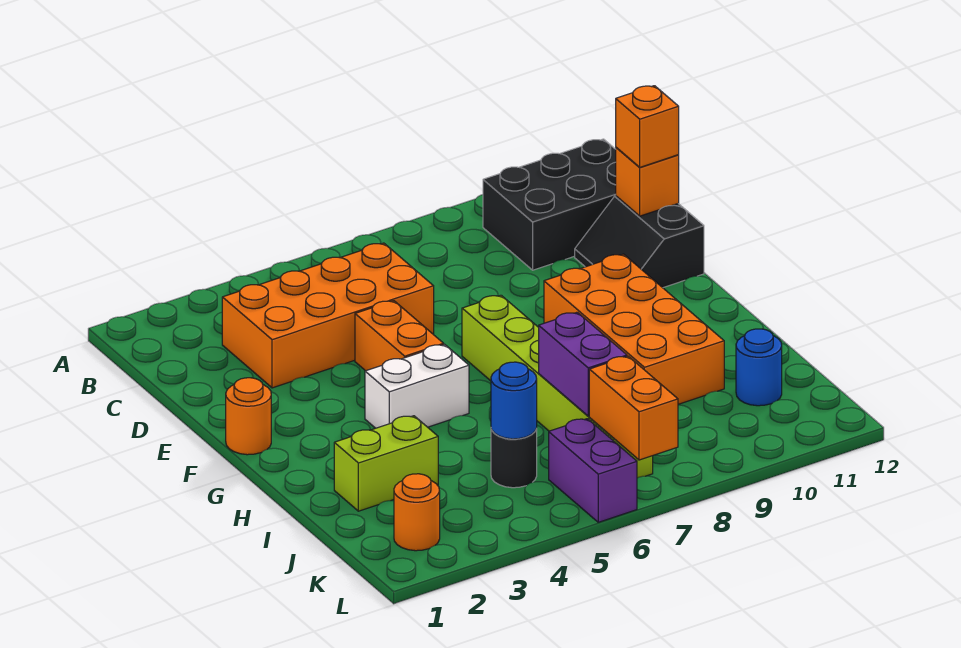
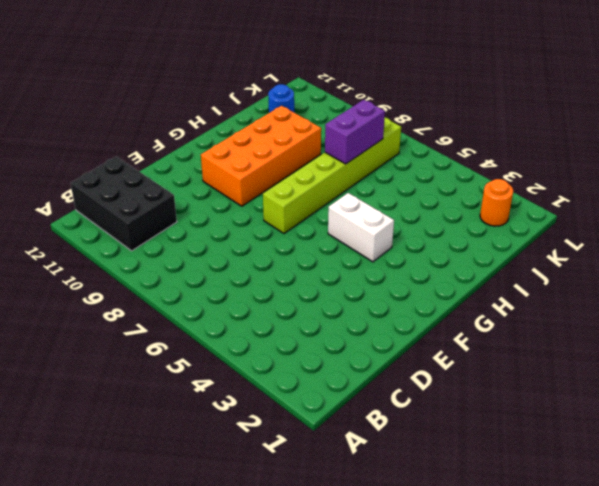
none -> orange 2x4 brick [222,243,434,388]
none -> black 2x2 slope [575,196,704,288]
none -> orange 1x2 brick [355,301,444,371]

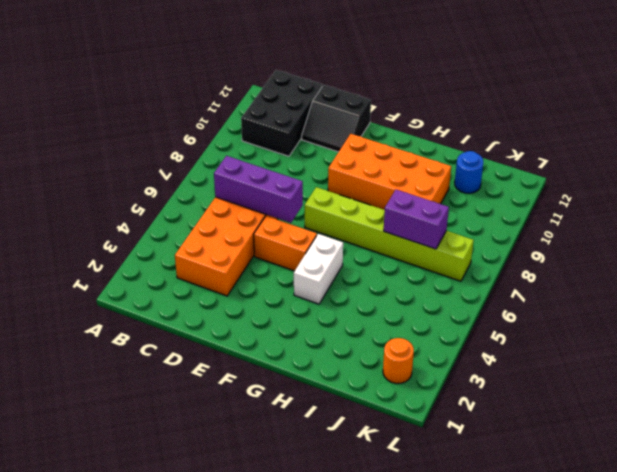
purple 1x3 brick [214,156,303,223] -> none
none -> orange 1x1 round brick [226,378,271,455]
none -> lime 1x2 brick [334,416,438,511]
none -> black 1x1 round brick [491,429,537,488]

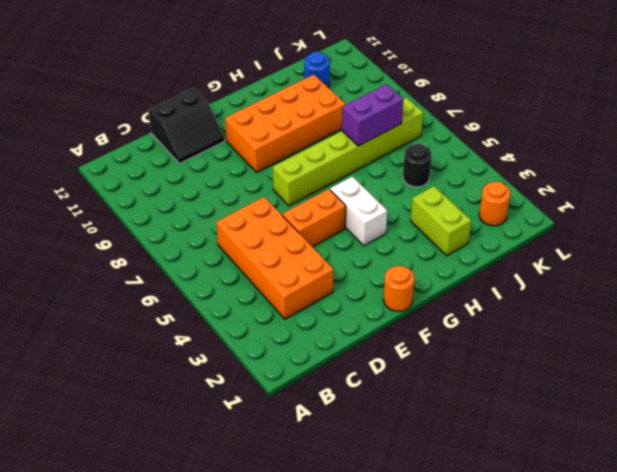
none -> black 2x3 brick [483,139,616,270]
none -> purple 1x2 brick [549,419,637,522]
none -> orange 1x1 brick [616,148,679,216]

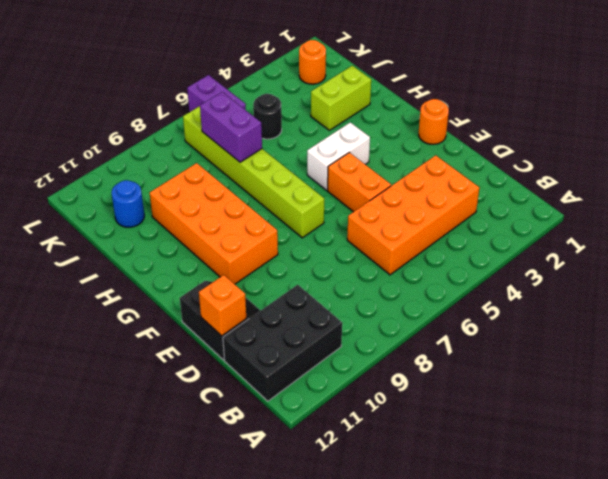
none -> blue 1x1 round brick [491,362,537,439]
none -> orange 1x2 brick [589,356,678,460]
none -> orange 1x1 brick [616,86,679,167]

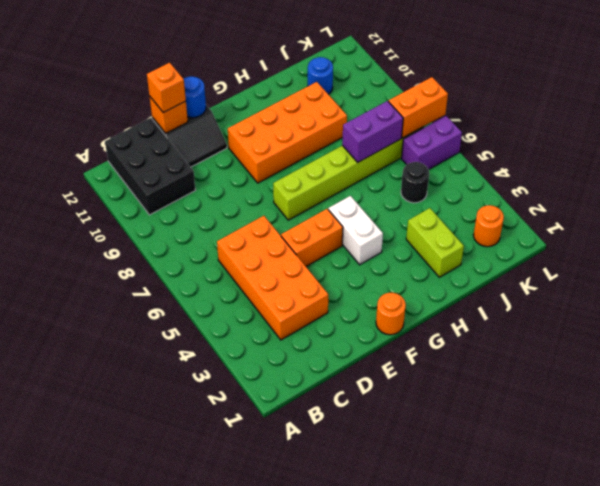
blue 1x1 round brick [184,76,206,118] -> blue 1x1 round brick moved to [491,362,537,439]

